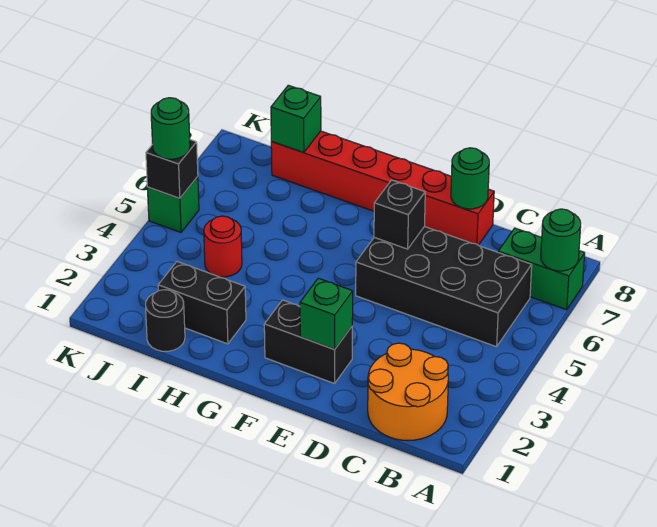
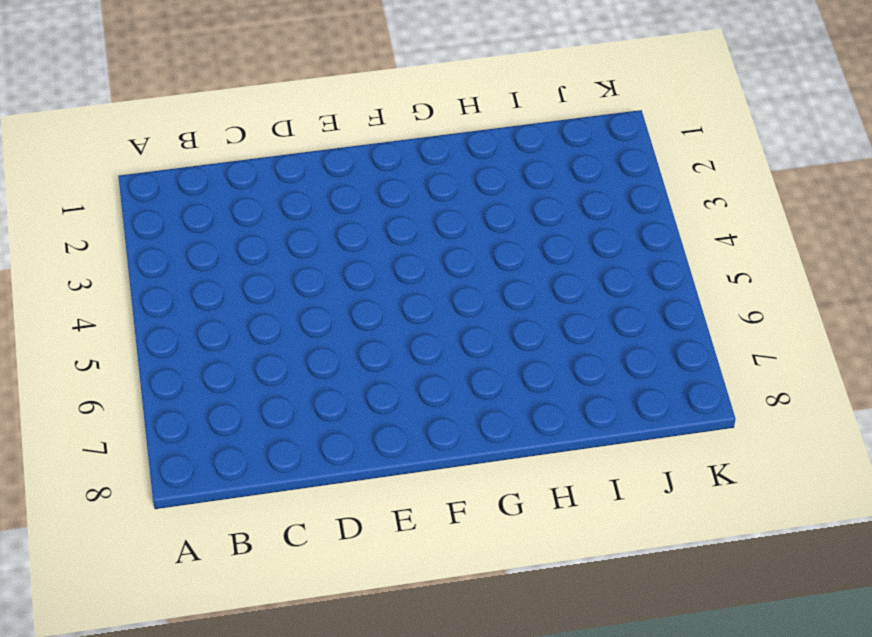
none -> green 1x2 brick [498,228,585,310]
none -> orange 2x2 round brick [368,343,448,441]
none -> black 2x4 brick [356,227,532,347]

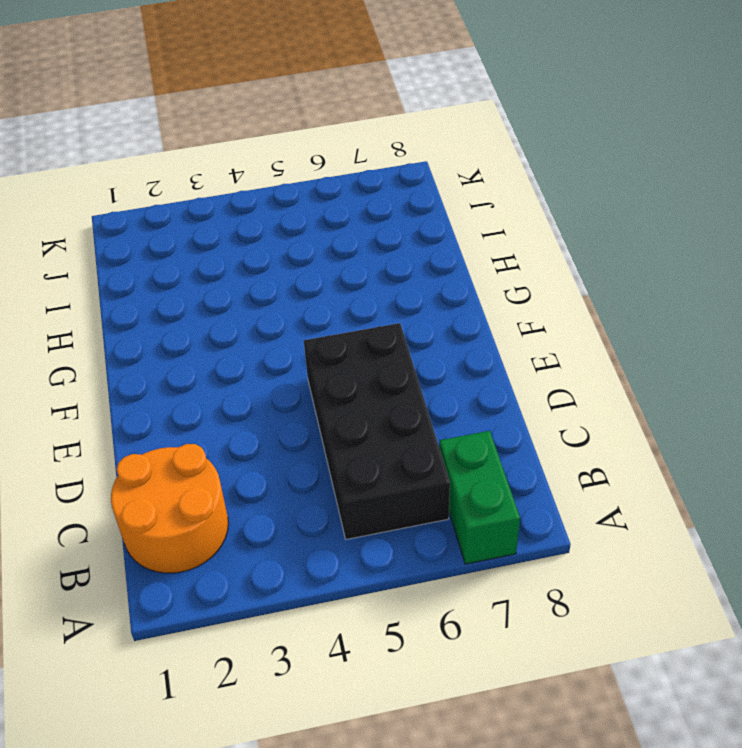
none -> red 1x6 brick [271,131,494,245]
none -> black 1x2 brick [264,300,352,384]
none -> black 1x2 brick [158,262,246,344]

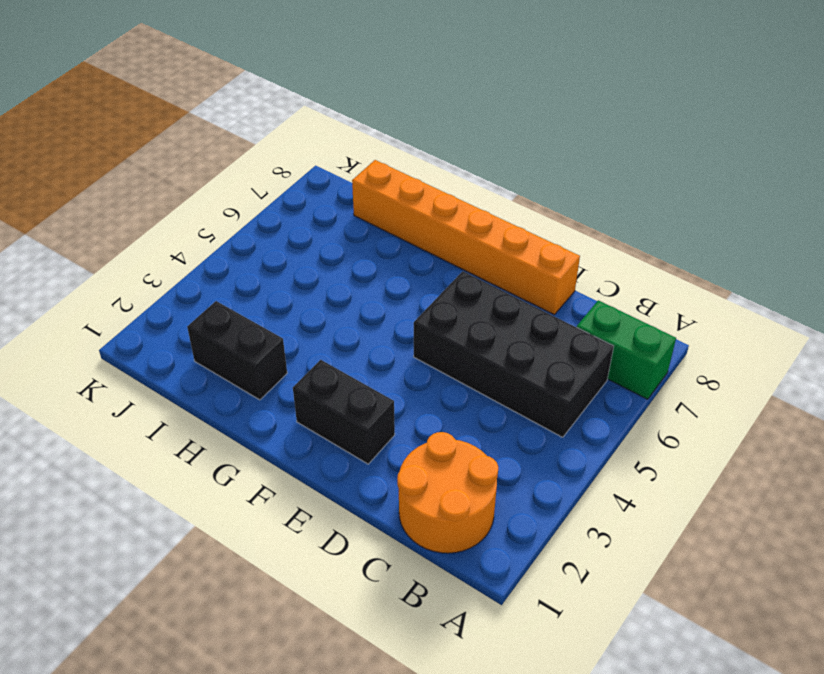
orange 1x6 brick [352,160,580,315] -> red 1x6 brick [271,131,494,245]
none -> black 1x1 round brick [146,290,185,351]
none -> red 1x1 round brick [204,216,242,277]
none -> green 1x1 brick [147,177,199,232]

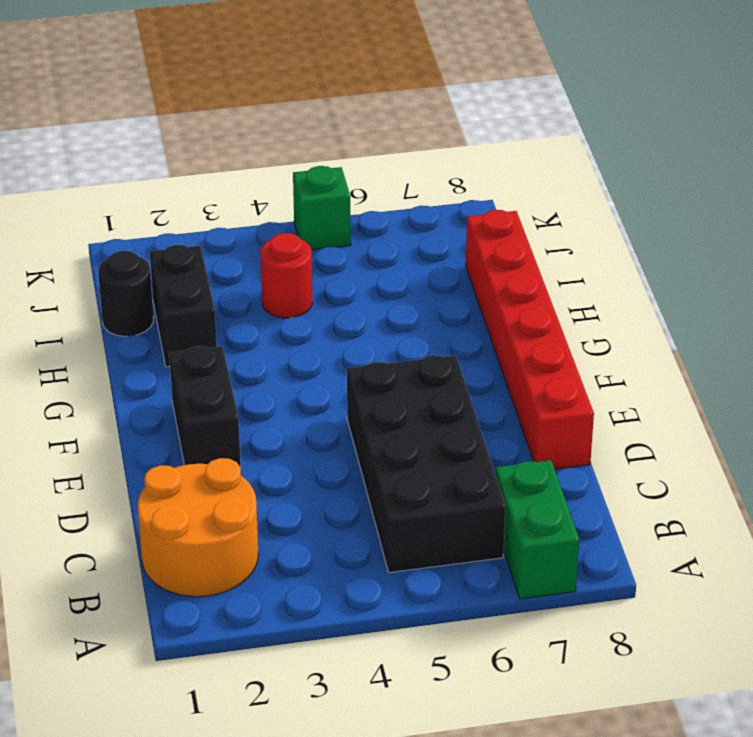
none -> green 1x1 round brick [541,209,581,271]
none -> green 1x1 round brick [451,148,489,209]
none -> green 1x1 brick [300,278,353,349]

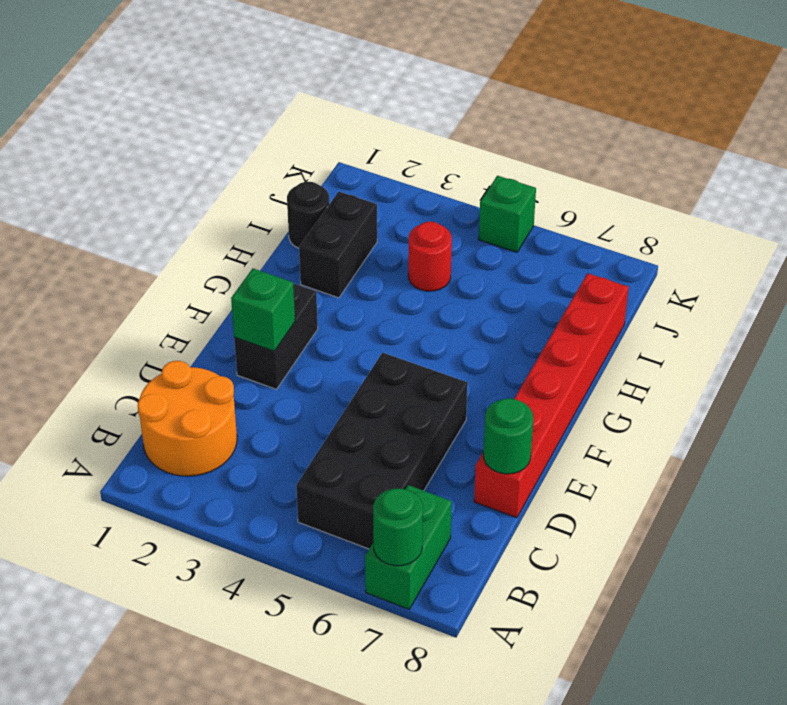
none -> black 1x1 brick [374,180,425,249]
none -> green 1x1 brick [271,85,321,153]
none -> black 1x1 brick [146,140,198,198]

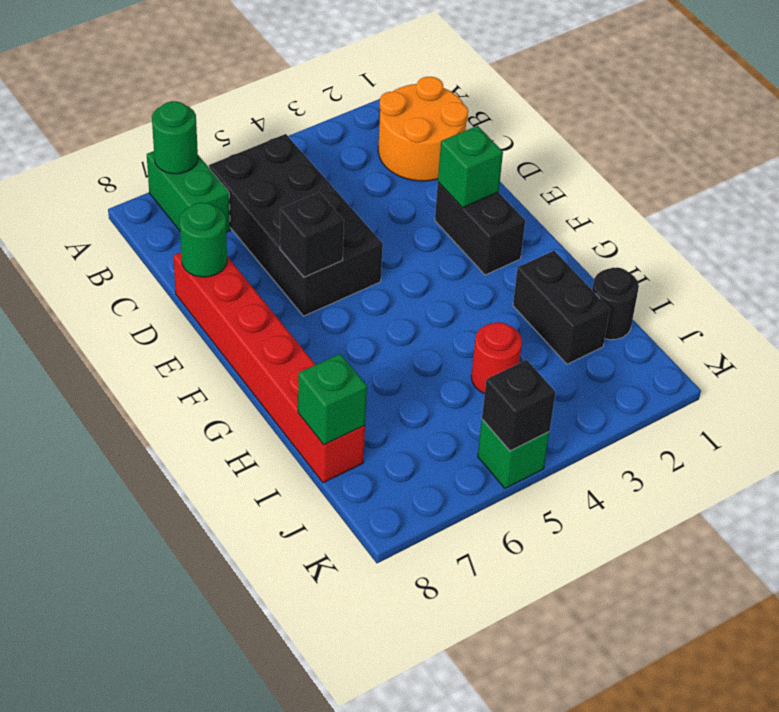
none -> green 1x1 round brick [151,98,190,159]

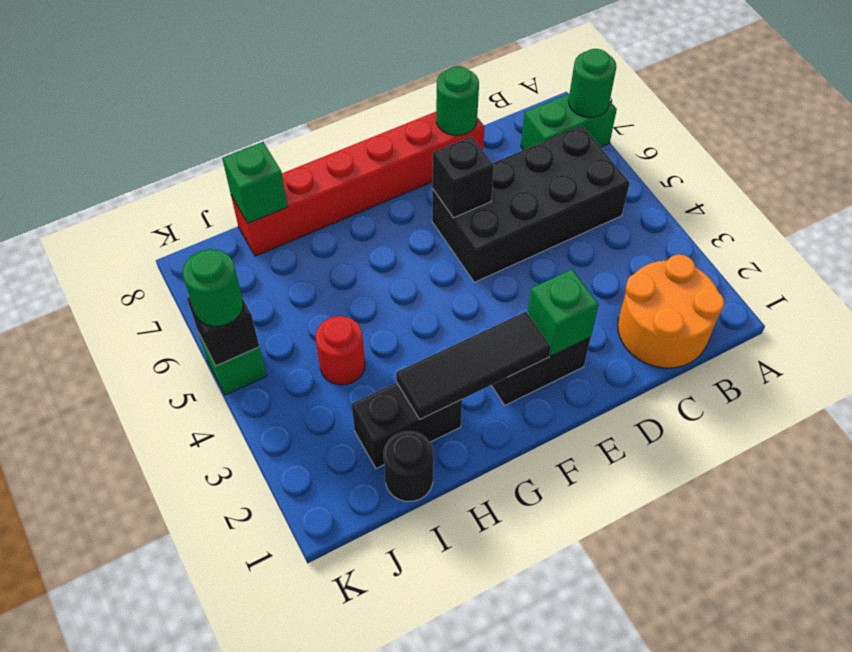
black 1x3 tile [396,312,551,419] -> none

